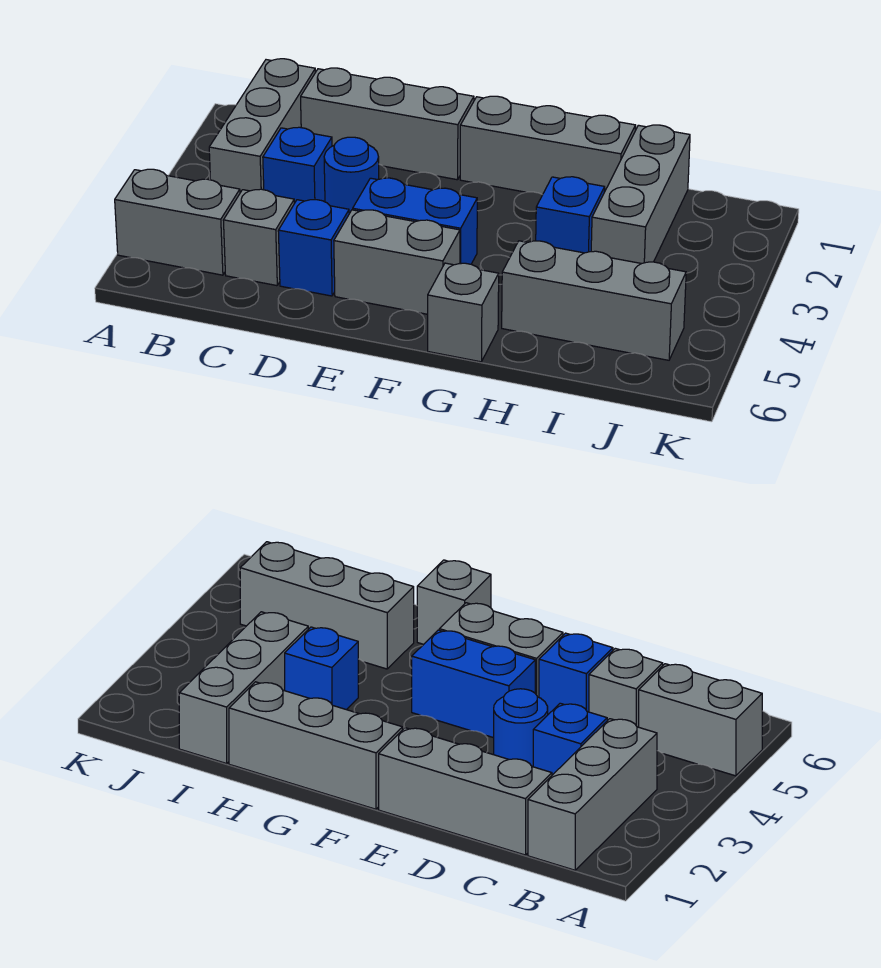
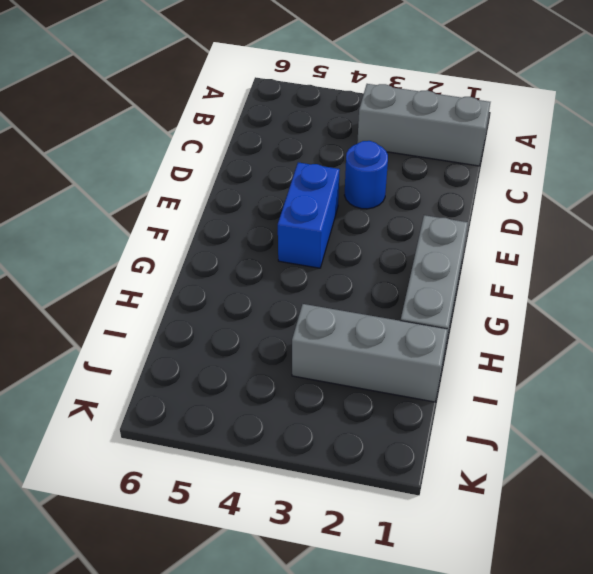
none -> grey 1x2 brick [115,169,240,275]
none -> grey 1x3 brick [301,68,474,180]
none -> blue 1x1 brick [263,127,332,203]

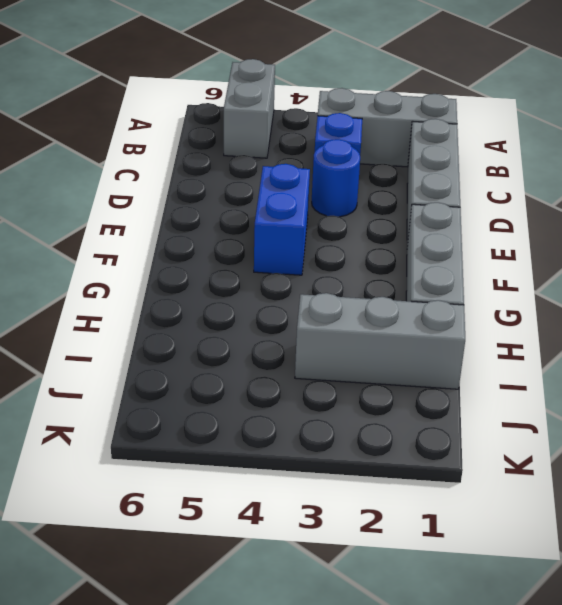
none -> grey 1x1 brick [223,189,294,286]
none -> blue 1x1 brick [278,200,349,296]
none -> grey 1x2 brick [334,210,460,314]

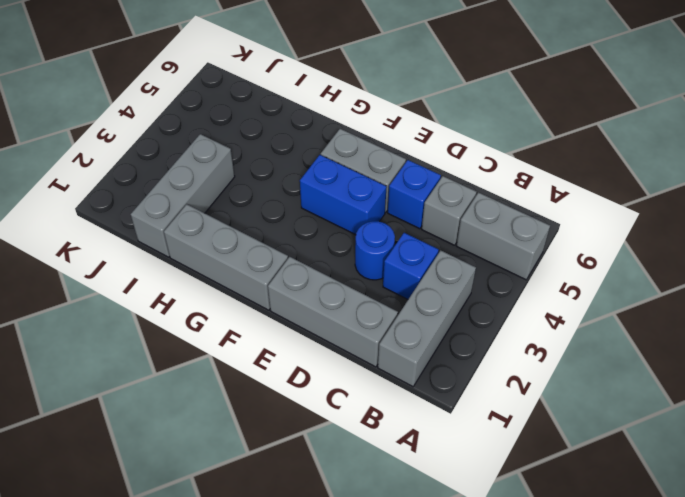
none -> grey 1x1 brick [428,263,499,362]
none -> blue 1x1 brick [536,177,605,253]
none -> grey 1x3 brick [502,241,686,360]

